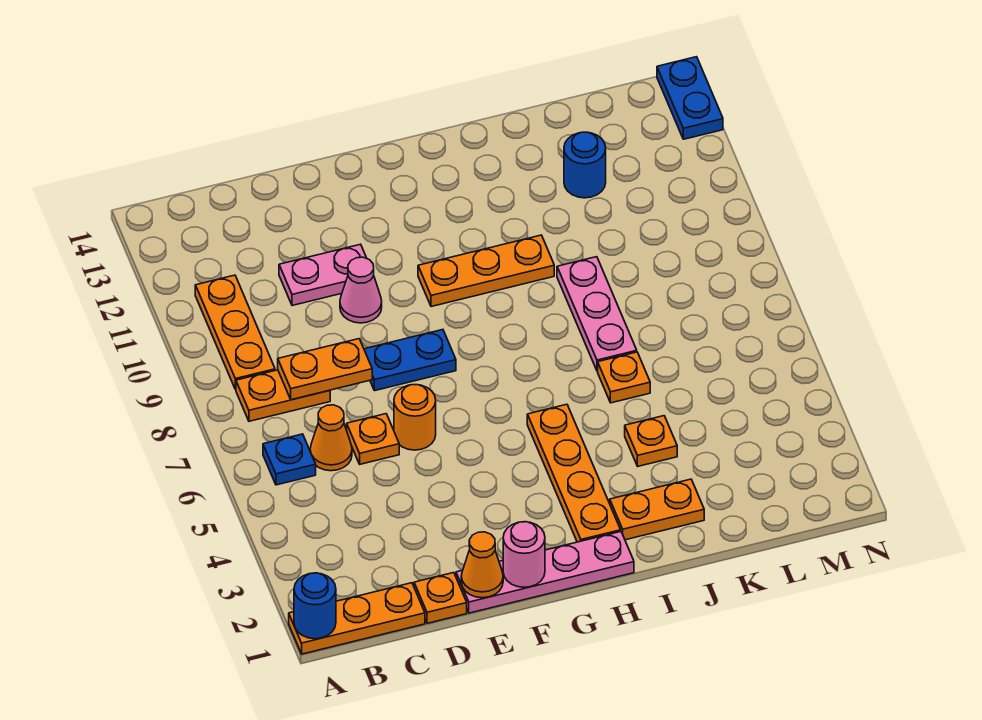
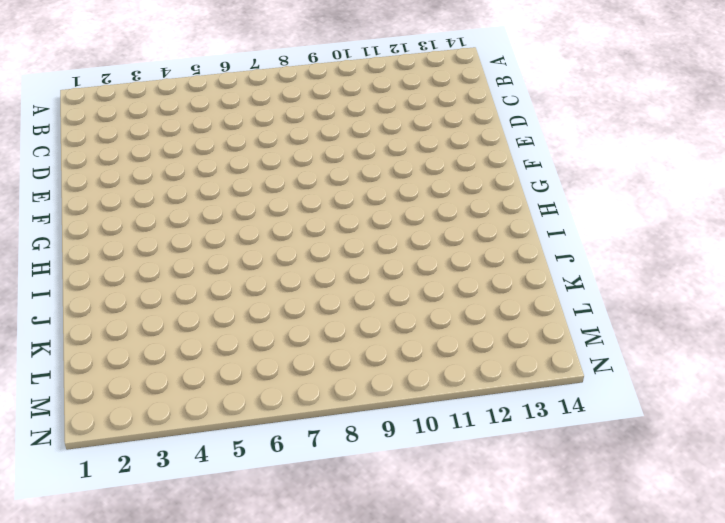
none -> orange 1x3 plate [289,583,425,654]
none -> blue 1x1 plate [263,434,316,485]
none -> orange 1x2 plate [236,370,330,421]

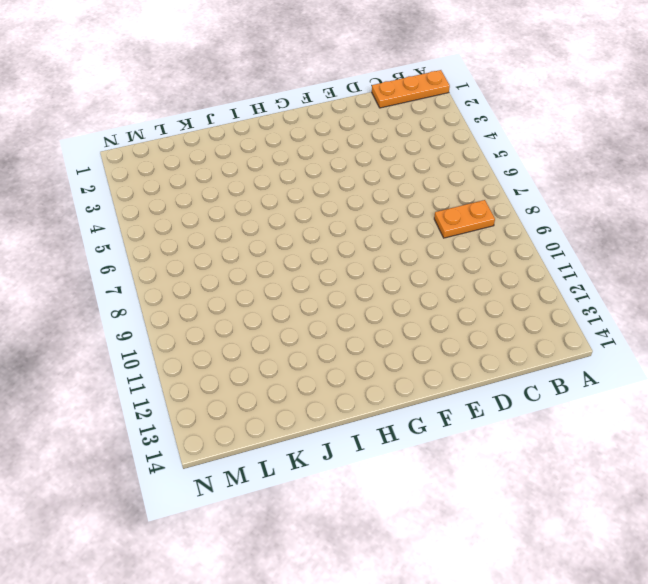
none -> blue 1x1 plate [263,434,316,485]
none -> orange 1x3 plate [195,275,275,390]
none -> orange 1x1 cone [310,405,352,471]

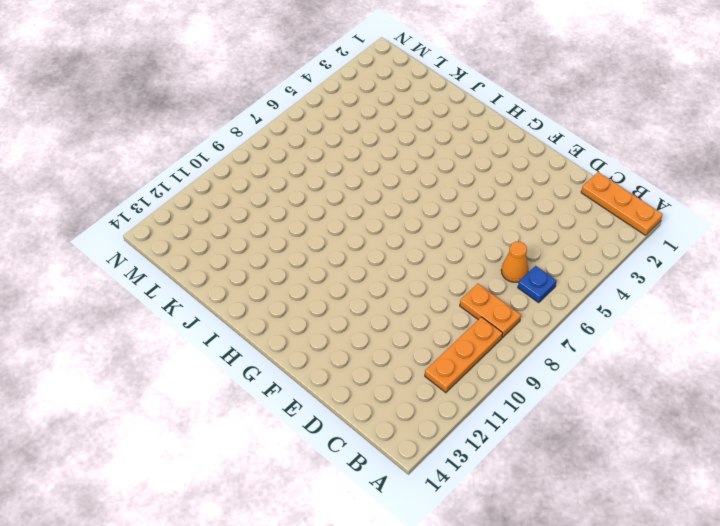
none -> orange 1x1 plate [414,573,467,623]
none -> orange 1x1 plate [347,414,399,464]
none -> pink 1x2 plate [279,244,367,306]

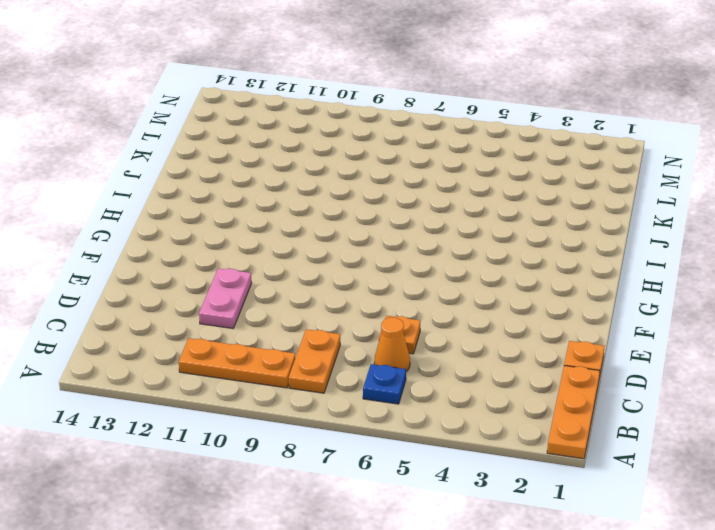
none -> pink 1x4 plate [456,532,634,613]
none -> orange 1x1 round brick [394,385,436,450]
none -> blue 1x2 plate [364,330,456,391]

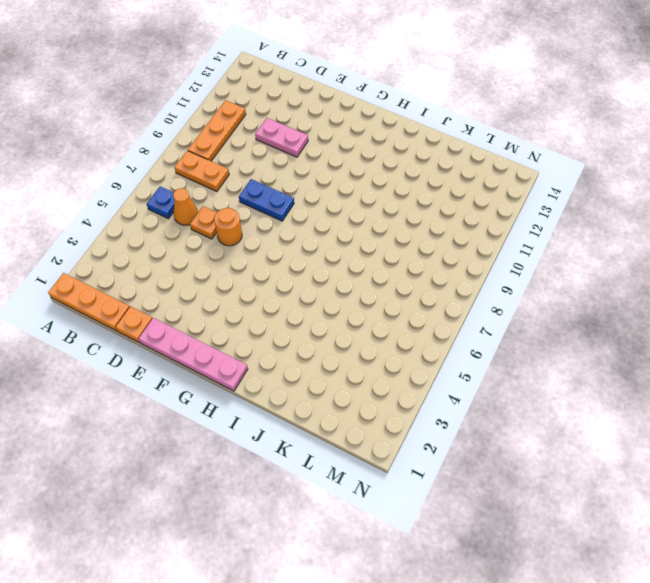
none -> pink 1x1 cone [340,257,382,323]
none -> orange 1x3 plate [418,235,554,307]
none -> orange 1x4 plate [527,404,621,542]

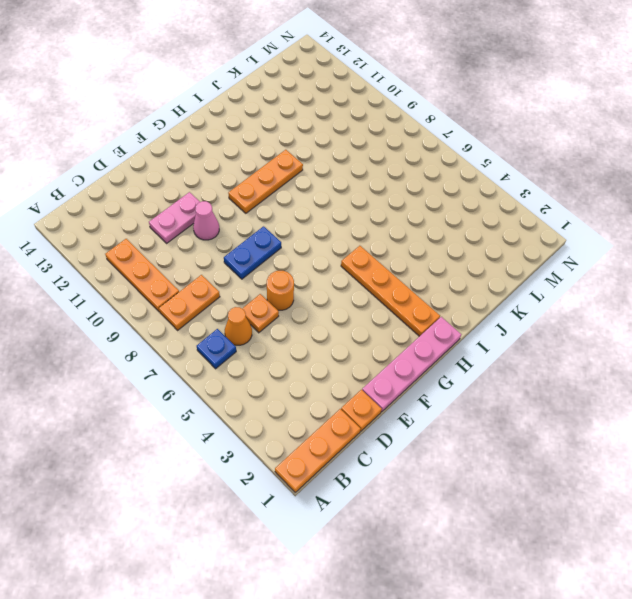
none -> orange 1x2 plate [610,479,704,540]
none -> orange 1x1 plate [625,416,677,466]
none -> orange 1x1 plate [598,352,650,403]

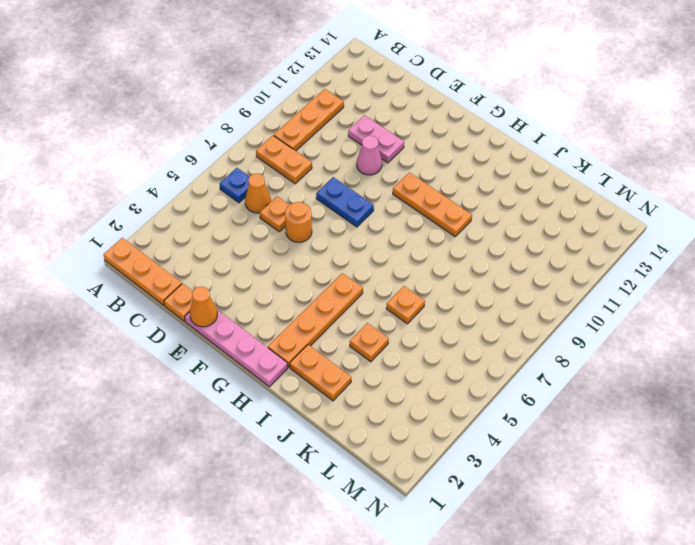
none -> pink 1x3 plate [557,257,637,371]
none -> blue 1x1 round brick [564,132,606,198]
none -> blue 1x2 plate [657,57,723,139]

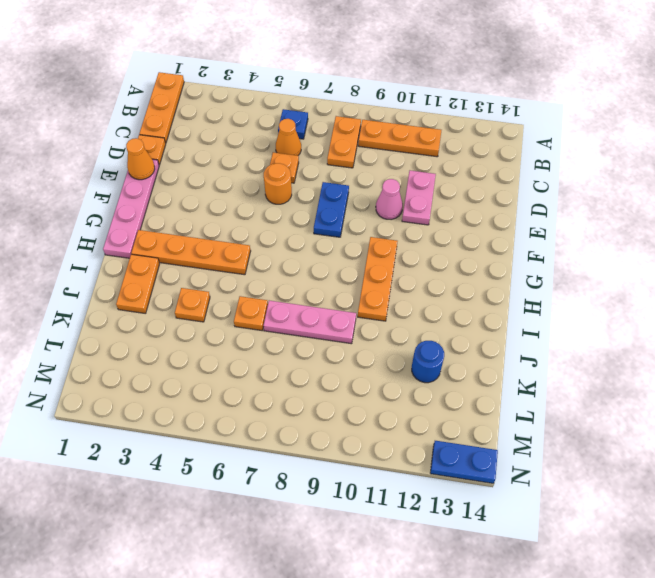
none -> blue 1x1 round brick [294,573,336,639]
none -> orange 1x2 plate [278,339,372,400]
none -> pink 1x1 round brick [503,522,545,587]

